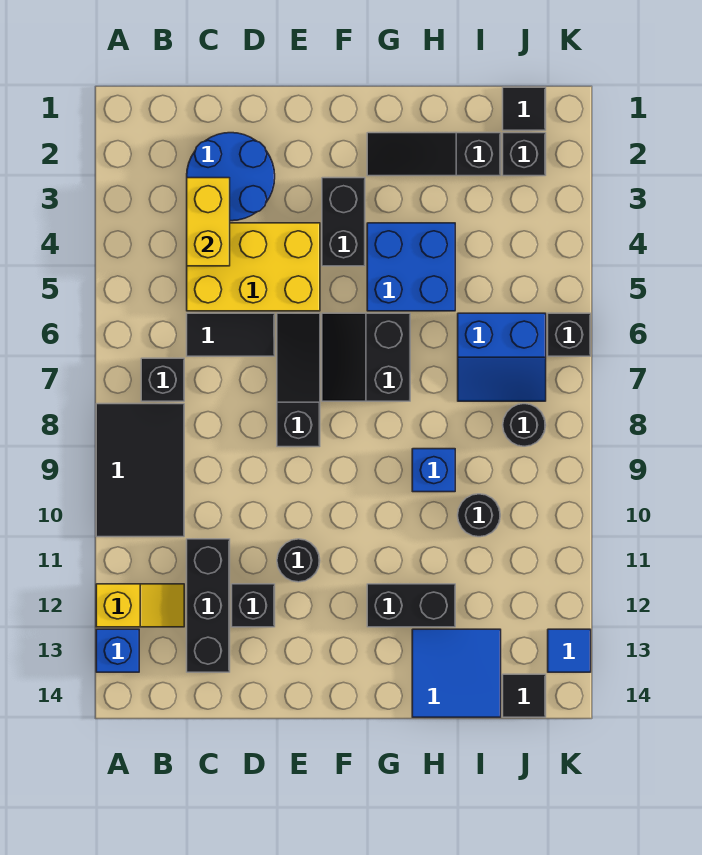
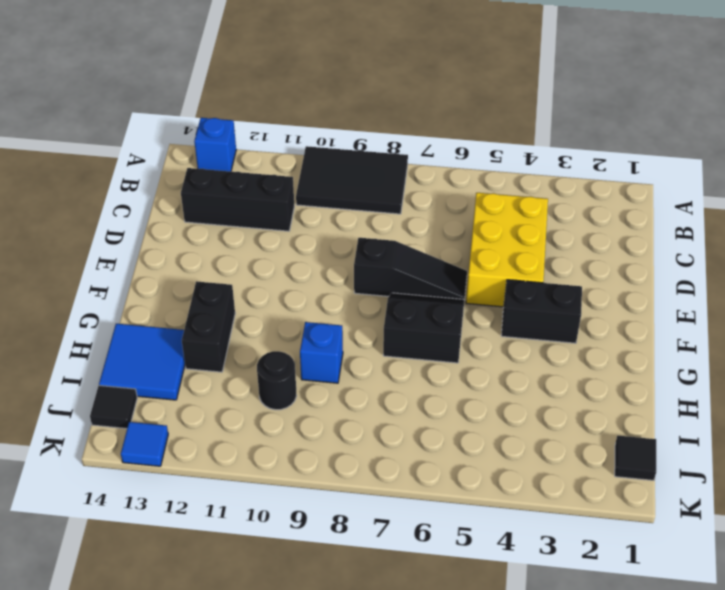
none -> yellow 1x2 slope [96,584,184,627]
none -> black 1x1 brick [141,358,184,401]
none -> blue 2x2 round brick [187,133,275,221]

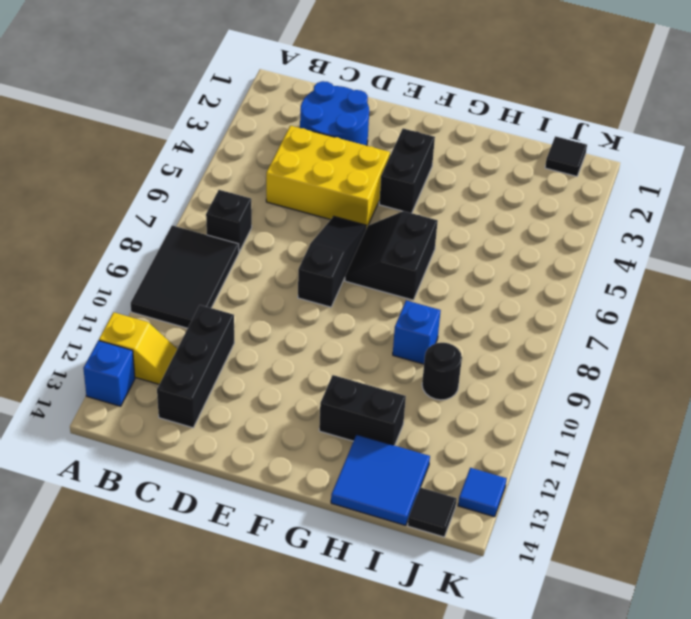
none -> black 1x2 tile [187,313,275,356]
none -> black 1x1 brick [232,584,275,627]
none -> black 1x1 round brick [277,539,320,582]

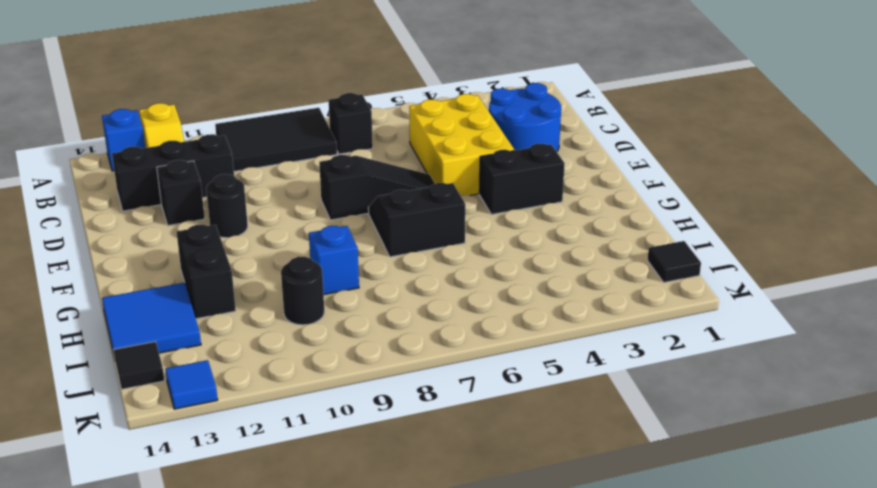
none -> black 1x2 tile [187,313,275,356]
none -> black 1x3 slope [367,133,501,176]
none -> blue 2x2 brick [367,223,455,311]

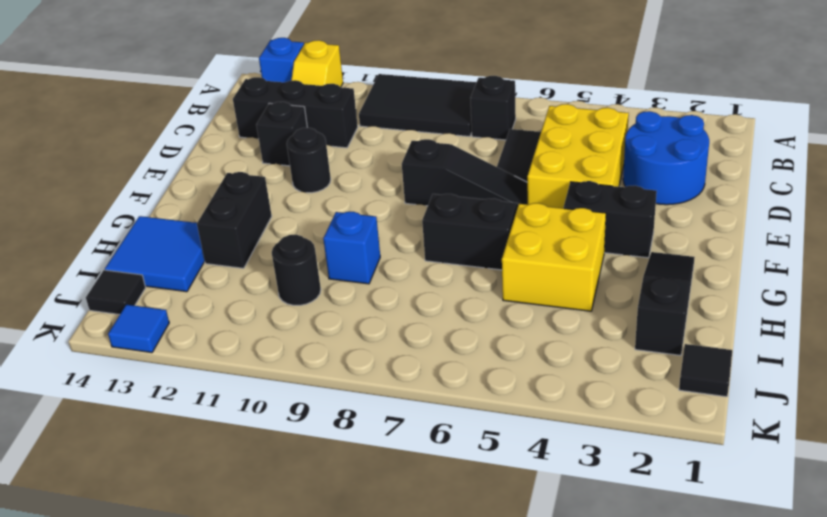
yellow 2x2 brick [502,203,606,311] -> blue 2x2 brick [367,223,455,311]
none -> blue 2x2 slope [458,313,546,401]
none -> black 1x1 brick [503,133,546,176]
none -> black 1x1 round brick [503,404,546,446]

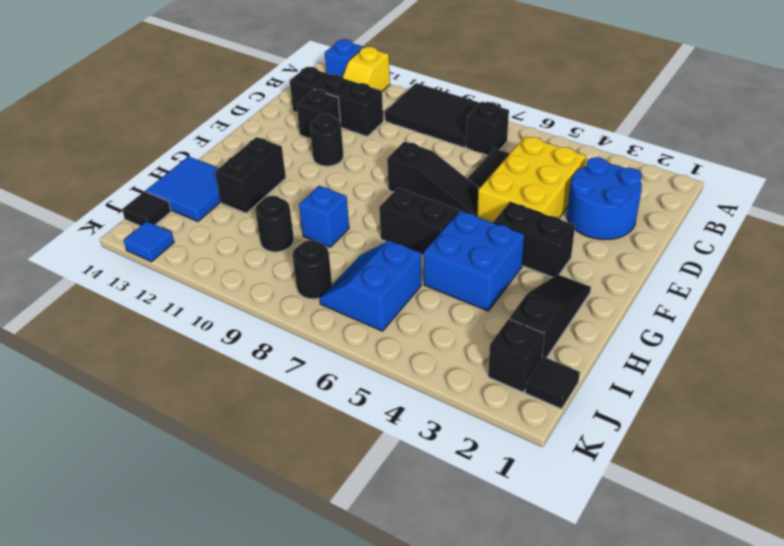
none -> black 1x1 brick [548,313,591,356]
none -> yellow 1x2 brick [187,178,230,266]

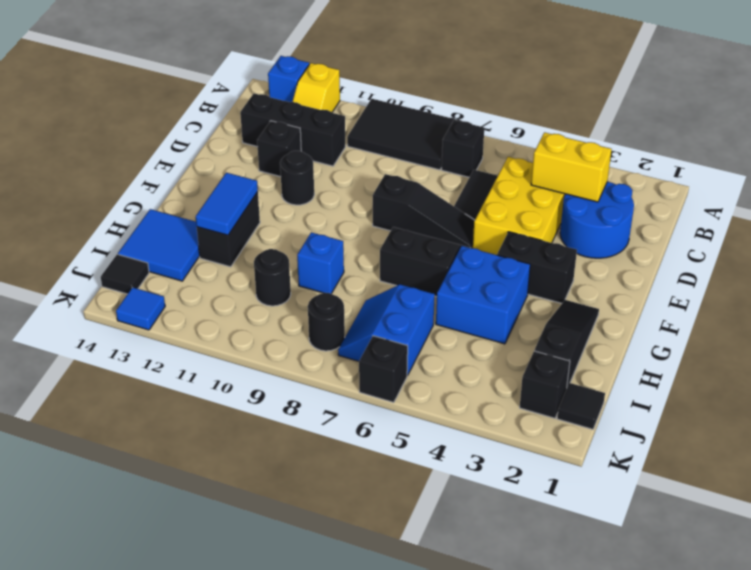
blue 1x2 tile [196,173,258,235] -> none

